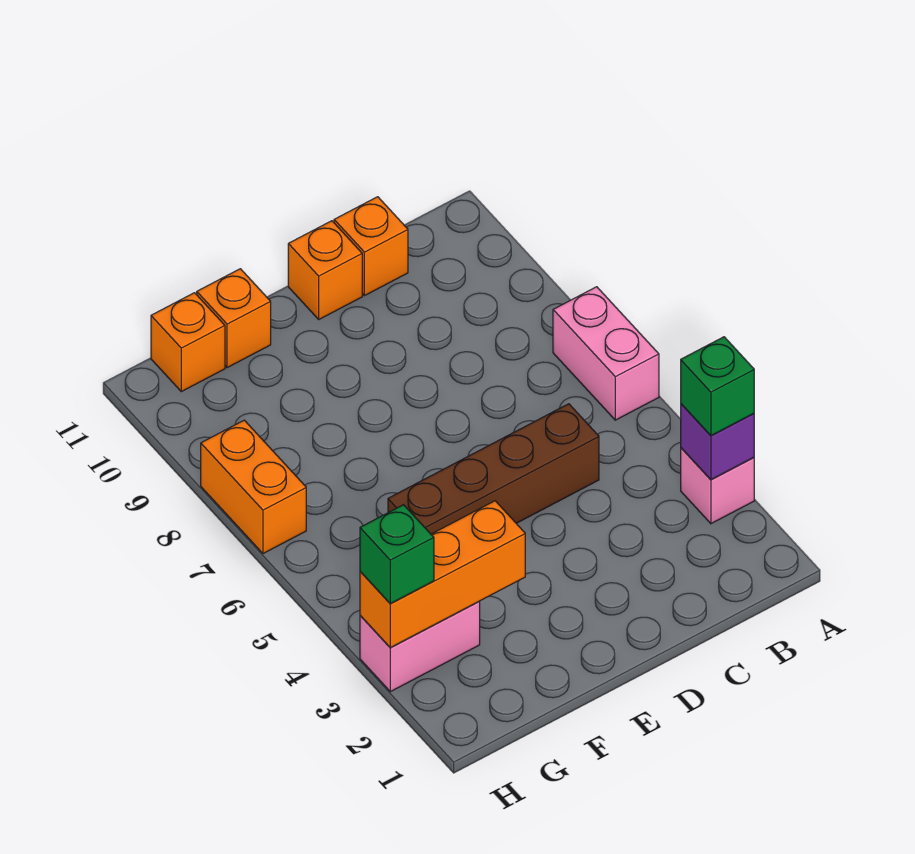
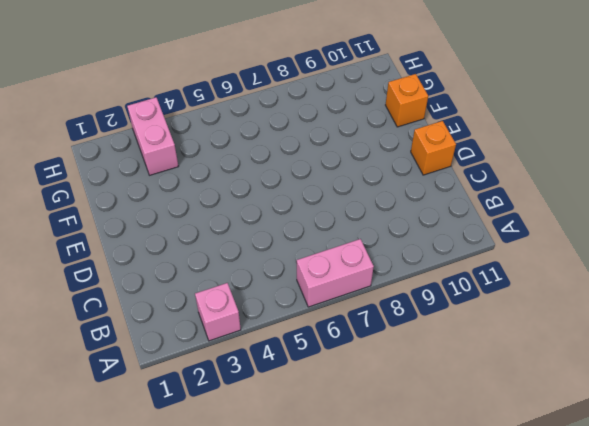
none -> brown 1x4 brick [388,404,599,534]
none -> orange 1x1 brick [334,197,408,296]
none -> orange 1x1 brick [151,293,225,392]

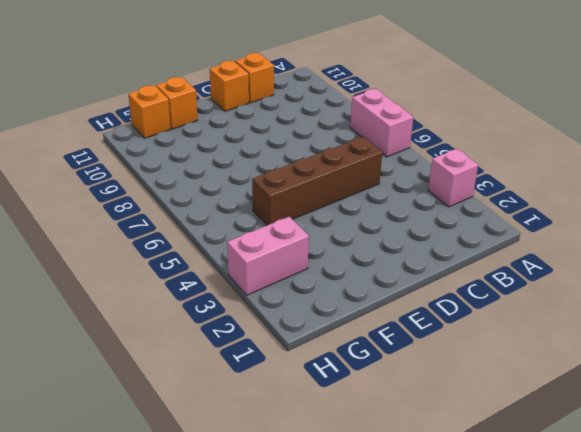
none -> orange 1x2 brick [201,420,306,554]
none -> purple 1x1 brick [681,404,754,480]
none -> orange 1x3 brick [360,501,525,648]

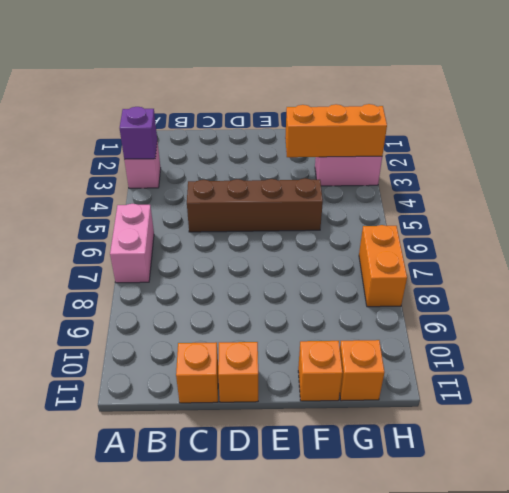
none -> green 1x1 brick [681,337,754,436]
none -> green 1x1 brick [360,505,434,604]

